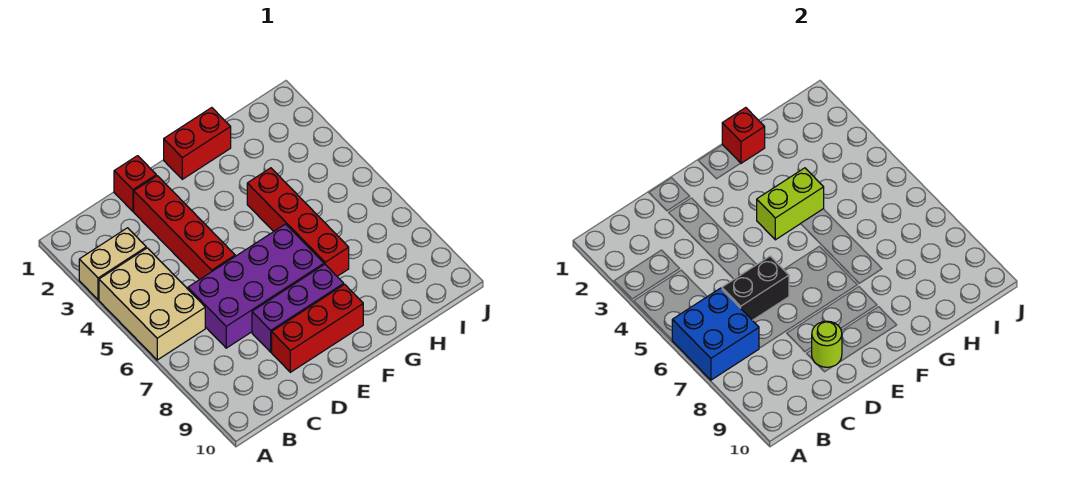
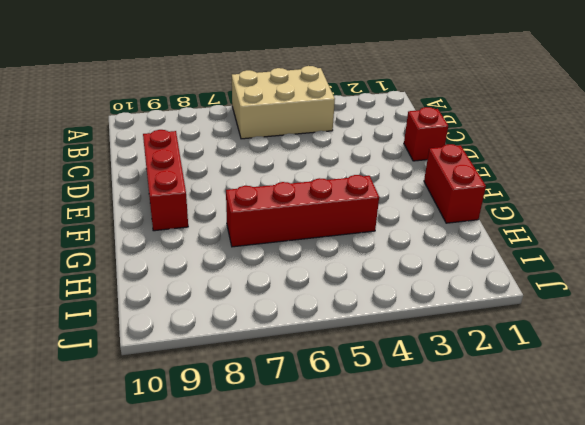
none -> tan 1x2 brick [79,228,146,300]
none -> purple 2x4 brick [188,224,324,348]
none -> red 1x4 brick [134,176,235,280]

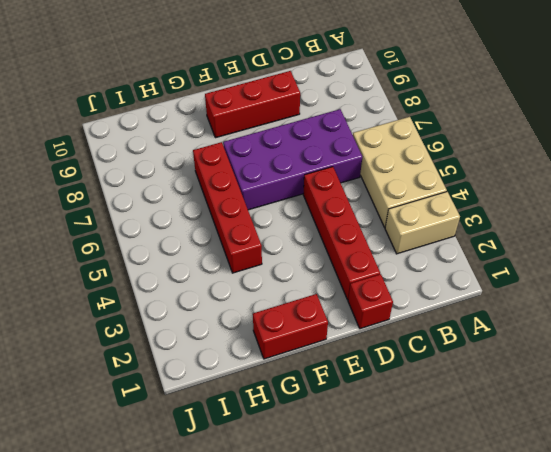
none -> purple 1x3 brick [252,264,344,352]
none -> blue 2x2 brick [672,288,759,380]
none -> black 1x2 brick [722,256,789,320]

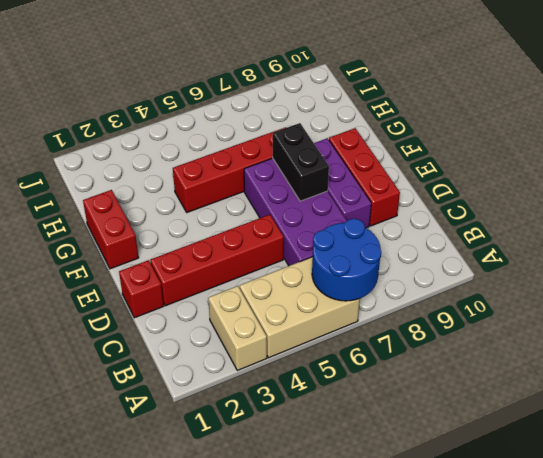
blue 2x2 round brick [312,219,381,301] -> blue 2x2 brick [672,288,759,380]
black 1x2 brick [273,123,329,201] -> black 1x2 brick moved to [722,256,789,320]
none -> lime 1x1 round brick [811,321,842,367]
none -> lime 1x2 brick [757,168,824,240]
none -> red 1x1 brick [722,108,765,163]

